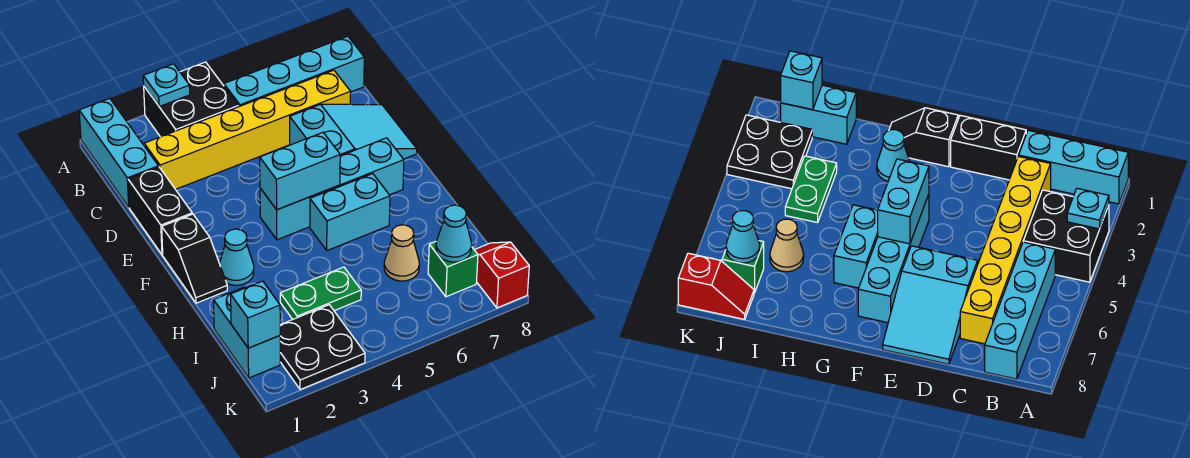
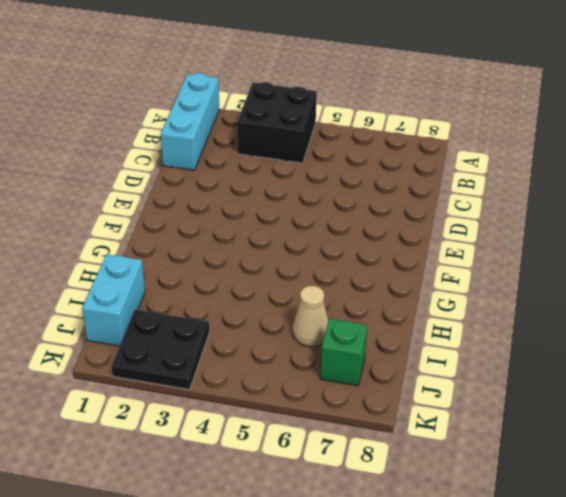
none -> cyan 1x4 brick [224,36,364,107]
none -> yellow 1x6 brick [144,70,351,189]
none -> black 1x2 brick [128,167,192,255]

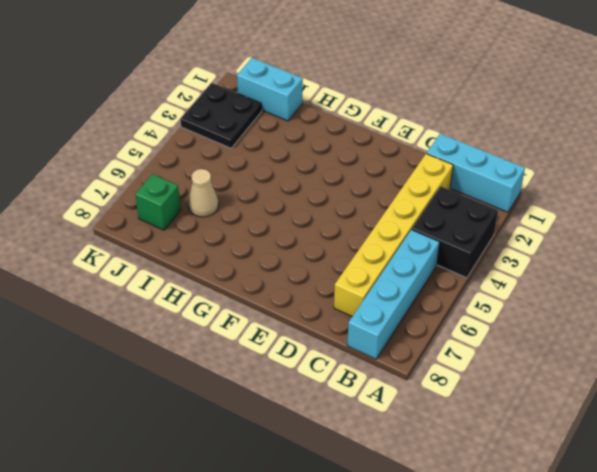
none -> black 1x2 brick [128,167,192,255]
none -> cyan 2x3 slope [290,104,417,159]
none -> black 1x2 slope [162,214,227,303]

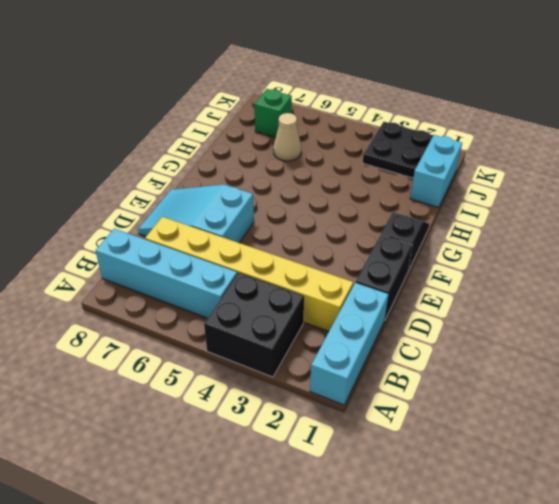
none -> cyan 1x4 brick [260,138,404,240]
none -> cyan 1x1 cone [219,229,254,285]
none -> cyan 1x2 brick [310,174,390,250]

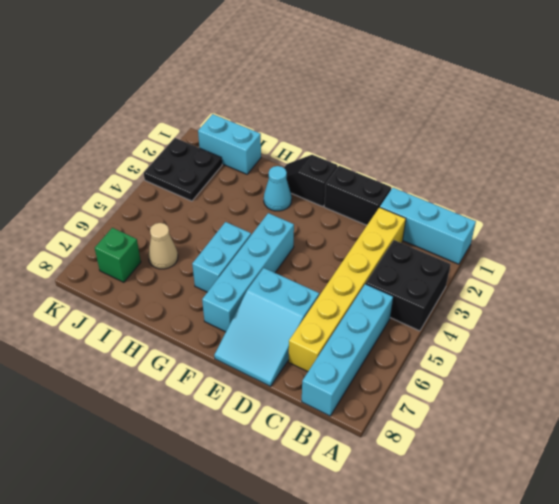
none -> green 1x2 plate [280,267,361,319]
none -> red 1x2 slope [475,242,529,308]
none -> cyan 1x1 plate [143,64,190,106]

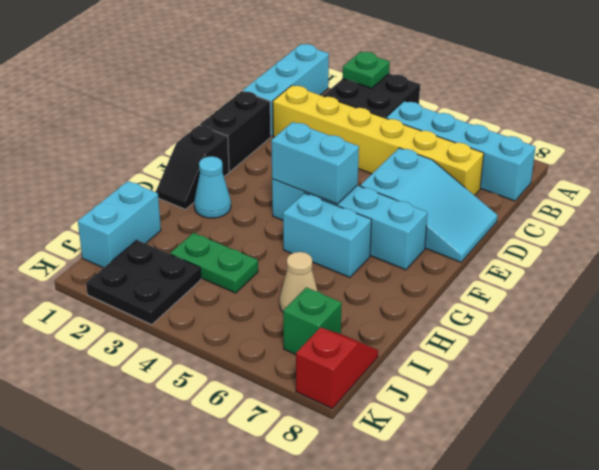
green 1x1 plate [342,52,390,88] -> cyan 1x1 plate [143,64,190,106]
none -> cyan 1x1 brick [231,281,280,348]
none -> cyan 1x1 cone [436,205,472,262]

